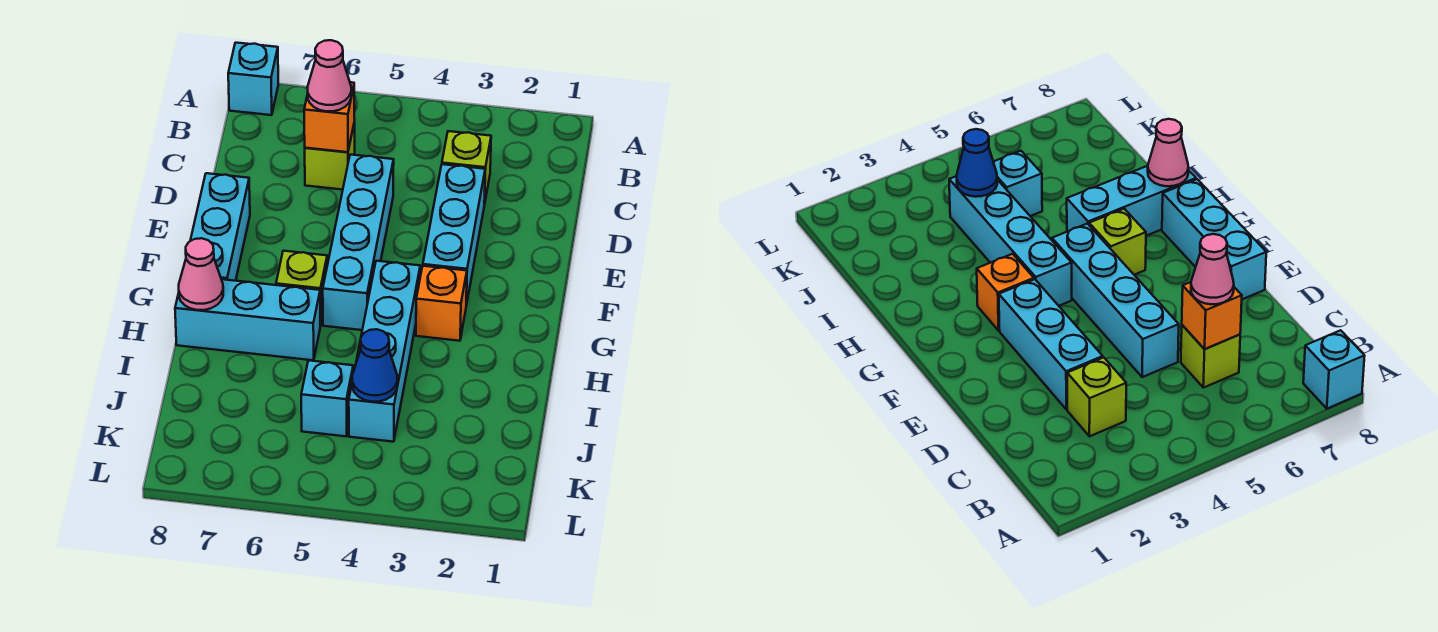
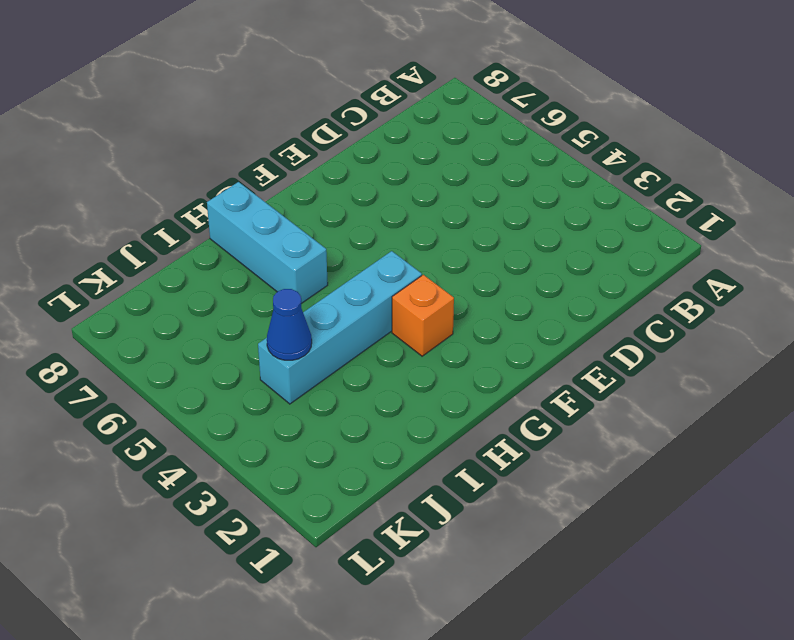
none -> cyan 1x1 brick [228,43,278,115]
none -> lime 1x1 brick [442,131,491,204]
none -> lime 1x1 brick [305,122,355,190]

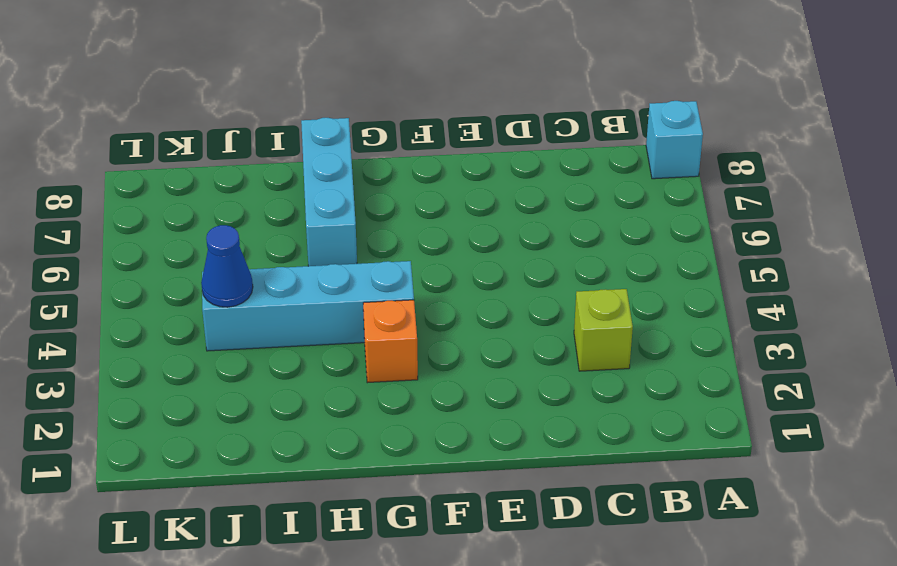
none -> lime 1x1 brick [305,122,355,190]
none -> cyan 1x3 brick [423,164,485,306]
none -> cyan 1x4 brick [323,155,394,330]

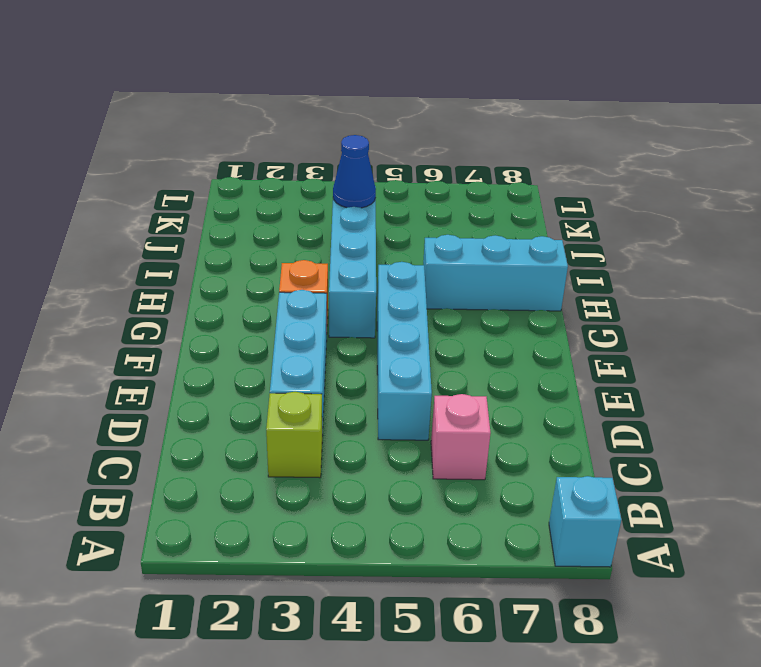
pink 1x1 brick [431,394,491,480] -> lime 1x1 brick [305,122,355,190]
none -> cyan 1x3 brick [190,173,250,281]
none -> lime 1x1 brick [276,251,327,325]
none -> cyan 1x1 brick [301,360,353,436]

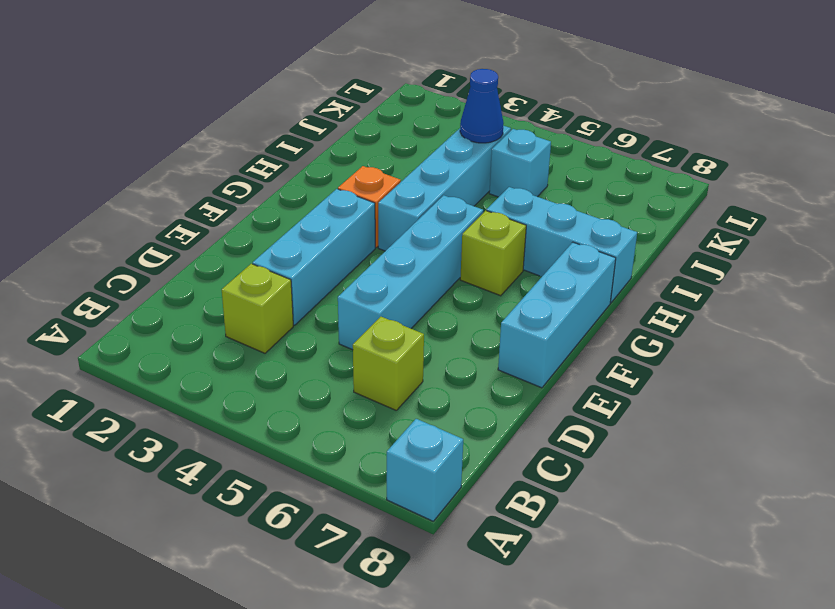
none -> orange 1x1 brick [304,82,355,152]
none -> pink 1x1 cone [179,238,223,310]
none -> pink 1x1 cone [307,40,351,111]

